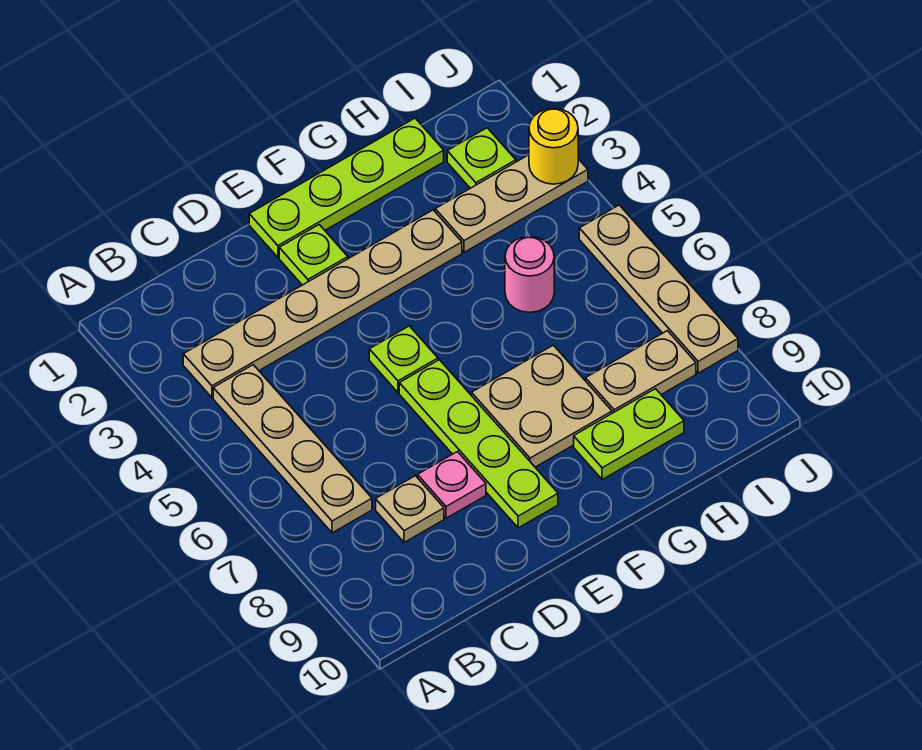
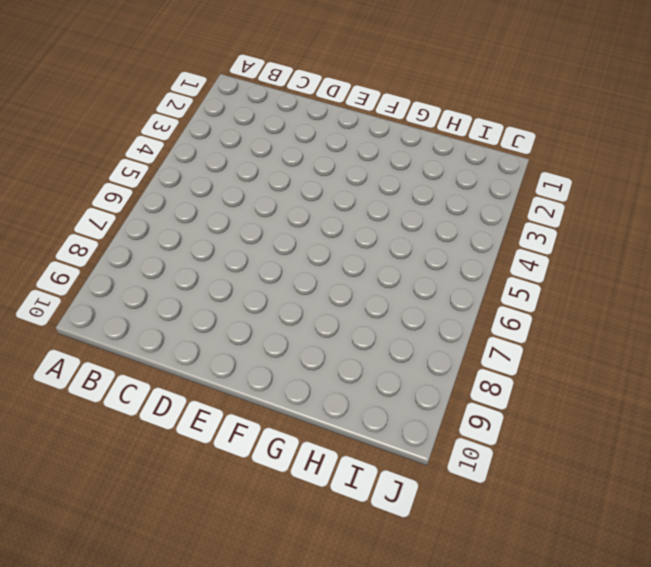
none -> tan 1x6 plate [183,210,462,397]
none -> tan 1x4 plate [213,365,372,533]
none -> tan 1x1 plate [376,476,444,542]

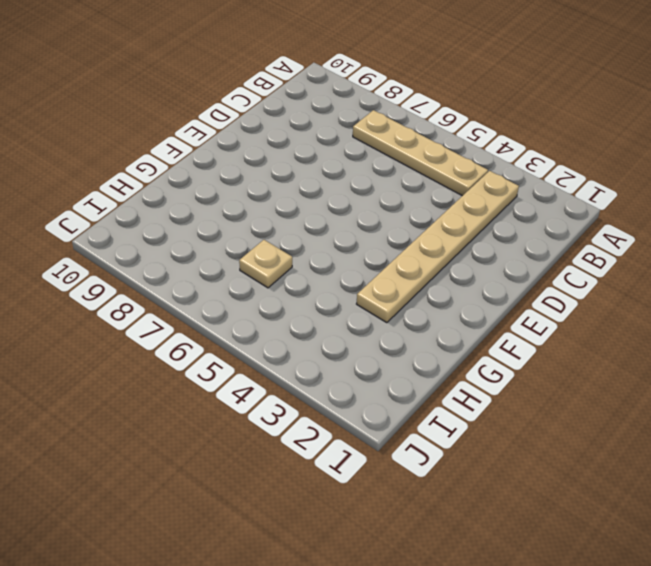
tan 1x1 plate [239,240,292,288] -> tan 1x1 plate moved to [376,476,444,542]
none -> pink 1x1 plate [418,452,486,518]
none -> lime 1x4 plate [249,118,444,257]
none -> lime 1x1 plate [279,225,348,285]

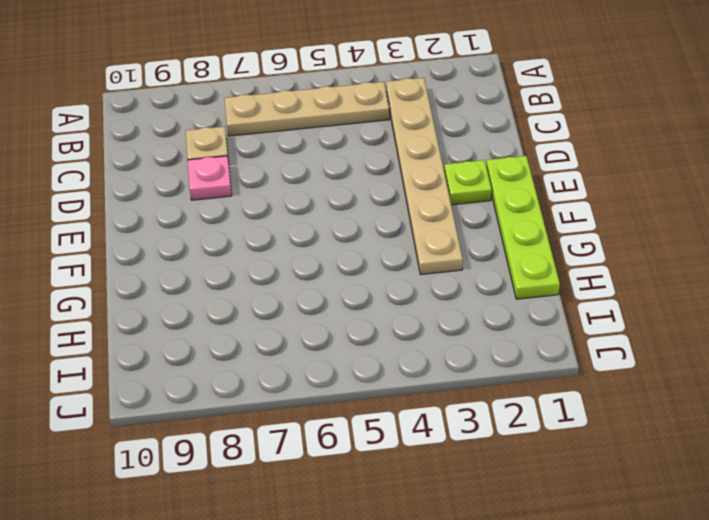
none -> lime 1x1 plate [369,326,438,393]
none -> lime 1x4 plate [399,360,558,528]
none -> tan 2x2 plate [471,345,612,467]

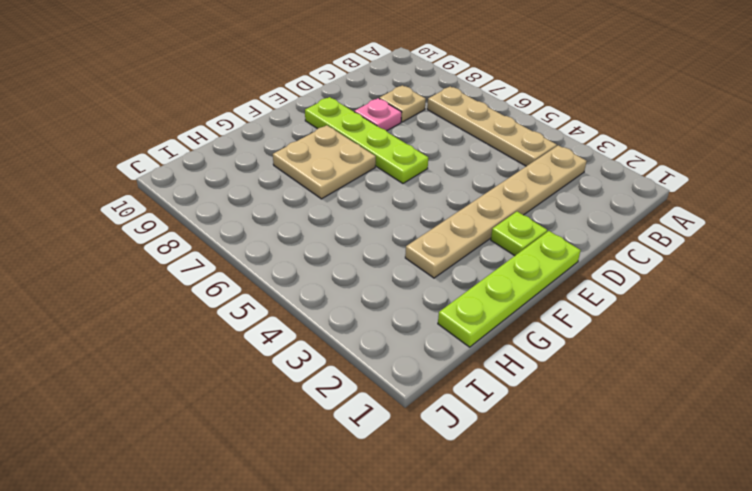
none -> lime 1x1 plate [369,326,438,393]
none -> lime 1x2 plate [574,389,684,480]
none -> tan 1x3 plate [435,155,588,252]

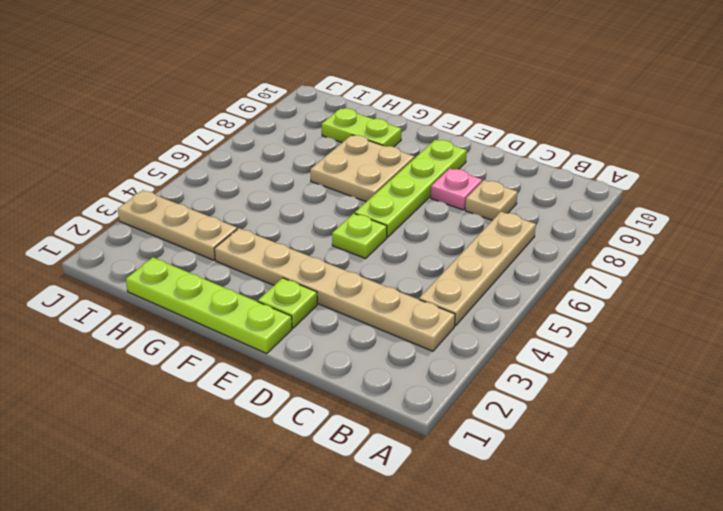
none -> pink 1x1 round brick [505,237,554,312]
none -> tan 1x2 plate [586,331,696,413]
none -> lime 1x1 plate [447,128,516,188]

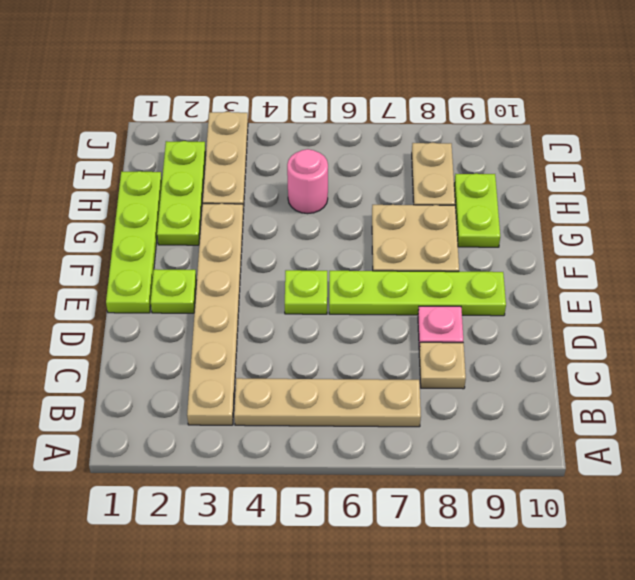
lime 1x3 plate [157,141,206,245] -> lime 1x1 plate [447,128,516,188]
none -> tan 1x4 plate [579,205,738,373]
none -> yellow 1x1 round brick [529,108,578,184]

